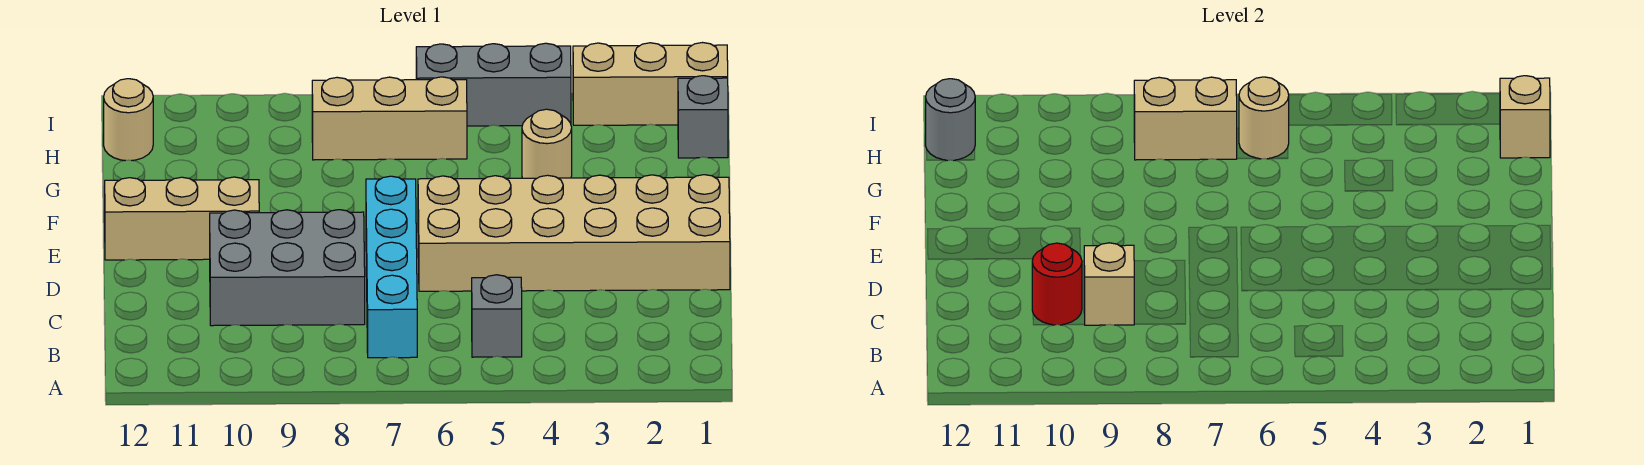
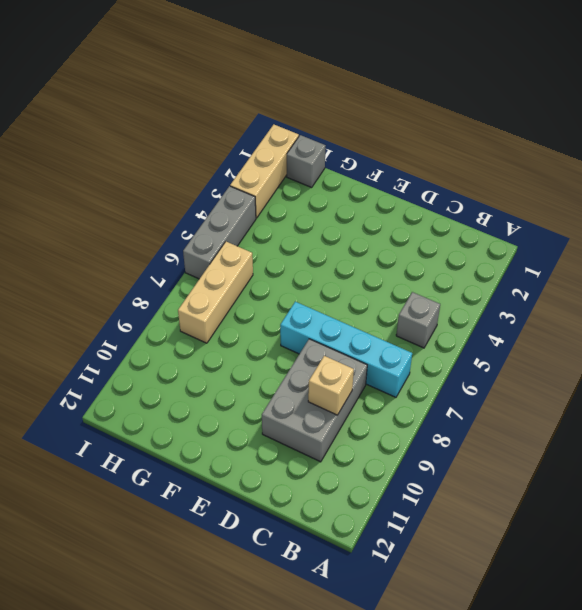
none -> tan 2x6 brick [418,175,730,291]
none -> tan 1x3 brick [105,177,259,260]
none -> tan 1x1 round brick [522,109,572,178]

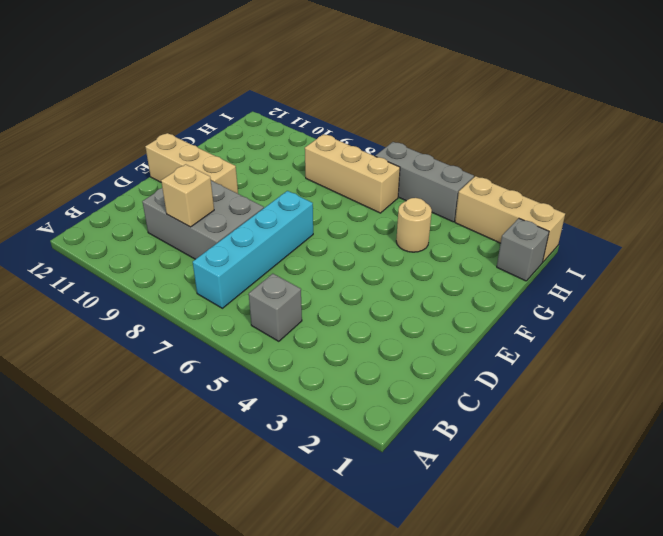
none -> tan 2x6 brick [418,175,730,291]
none -> tan 1x1 round brick [104,79,153,161]
none -> red 1x1 round brick [1032,243,1082,325]

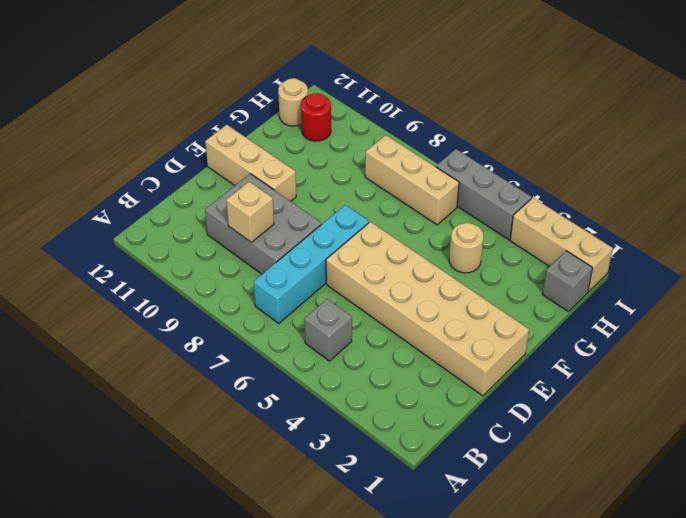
red 1x1 round brick [301,93,331,141] -> red 1x1 round brick moved to [1032,243,1082,325]
none -> tan 1x1 brick [1500,76,1550,158]
none -> tan 1x1 round brick [1239,77,1289,159]
none -> tan 1x2 brick [1134,77,1237,160]

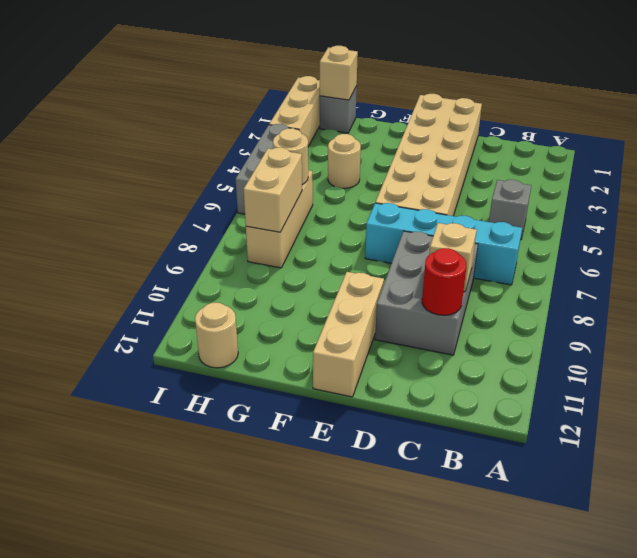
none -> grey 1x1 round brick [926,79,975,161]

